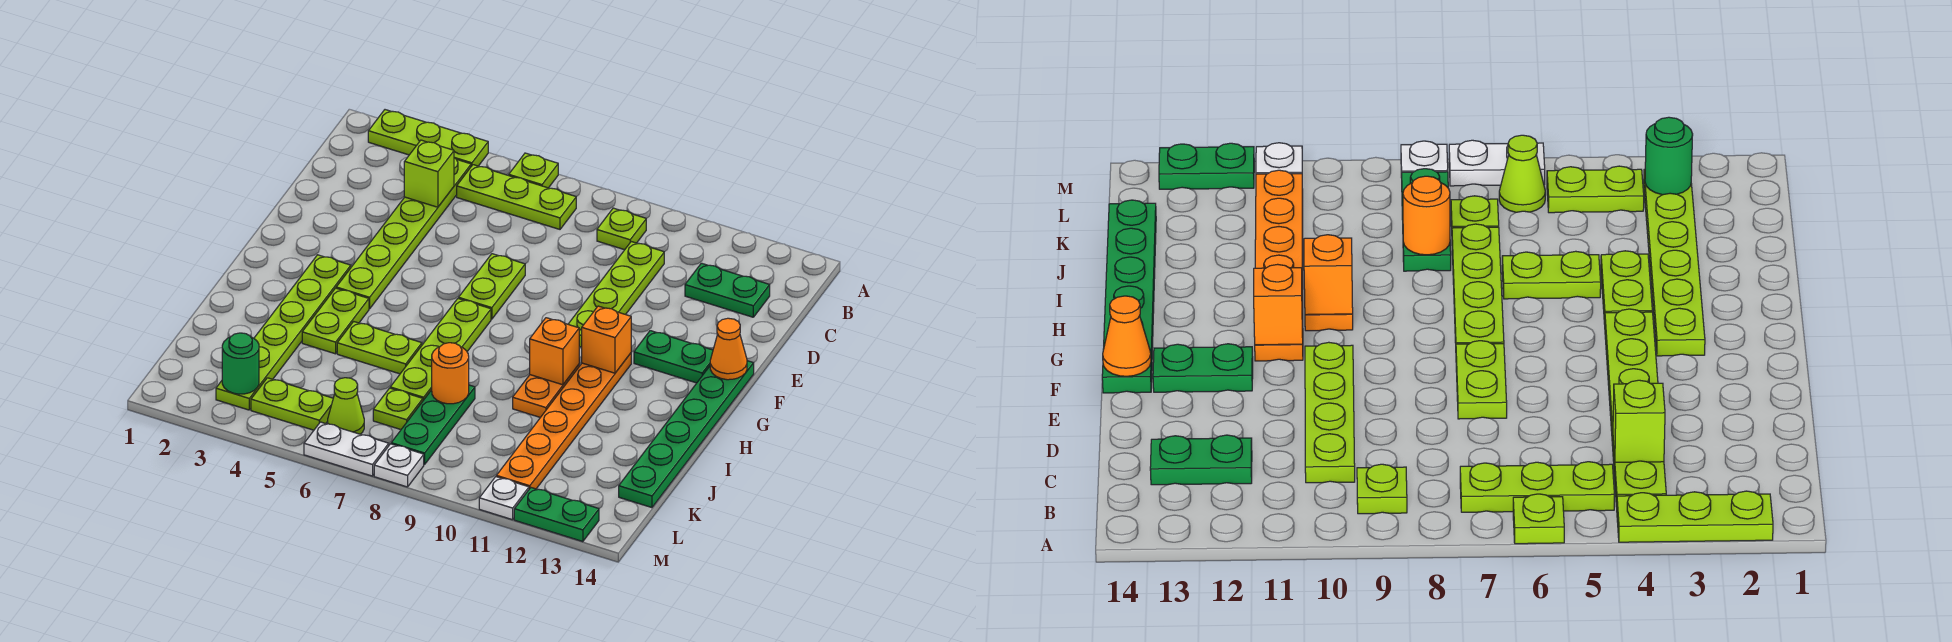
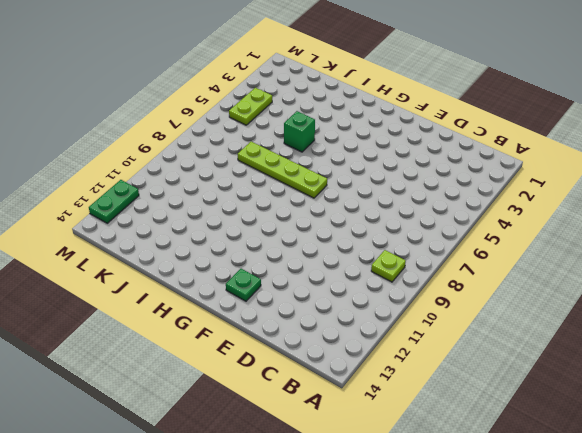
green 1x1 plate [226,269,261,301] -> green 1x2 plate [634,331,713,383]
green 1x1 brick [284,111,315,152] -> lime 1x2 plate [337,322,422,374]
none -> lime 1x3 plate [368,110,488,166]
none -> lime 1x1 plate [509,153,558,188]
none -> lime 1x6 plate [336,158,471,309]
none -> lime 1x3 plate [457,165,576,229]

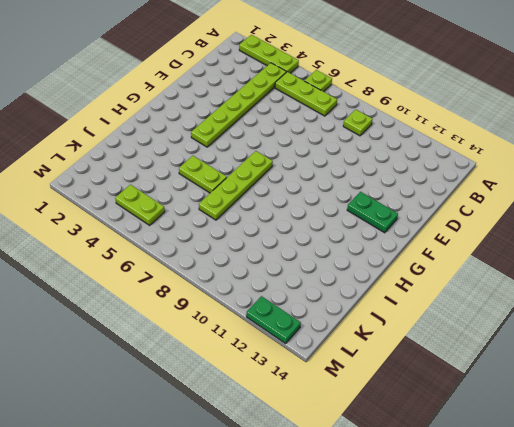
none -> lime 1x4 plate [568,242,664,347]
none -> green 1x2 plate [685,263,770,317]
none -> lime 1x2 plate [459,254,525,319]
none -> green 1x6 plate [619,361,754,508]

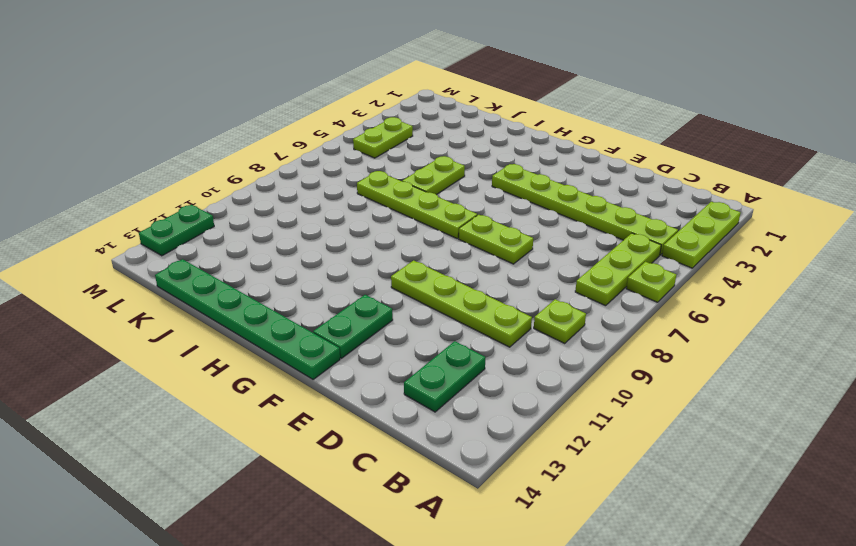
none -> lime 1x6 plate [216,255,351,410]
none -> orange 1x6 plate [496,353,631,489]
none -> lime 1x2 plate [302,288,369,354]
none -> orange 1x2 plate [513,365,579,417]

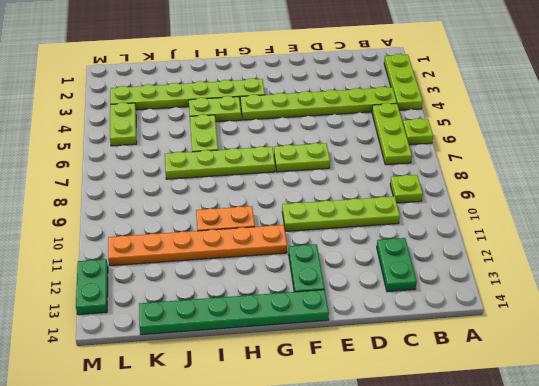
none -> green 1x3 plate [391,385,475,465]
none -> lime 1x1 plate [373,388,423,429]
none -> lime 1x1 cone [328,378,364,434]
none -> white 1x2 plate [304,422,389,476]

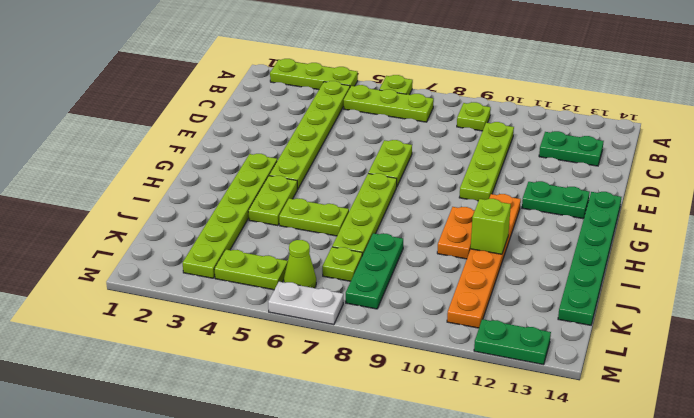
lime 1x1 brick [471,199,511,254] -> lime 1x1 brick moved to [404,140,454,207]
none -> white 1x1 plate [374,444,424,487]
none -> white 1x1 plate [479,477,529,520]
none -> orange 1x1 cone [710,318,747,380]
none -> orange 1x1 brick [582,306,631,373]

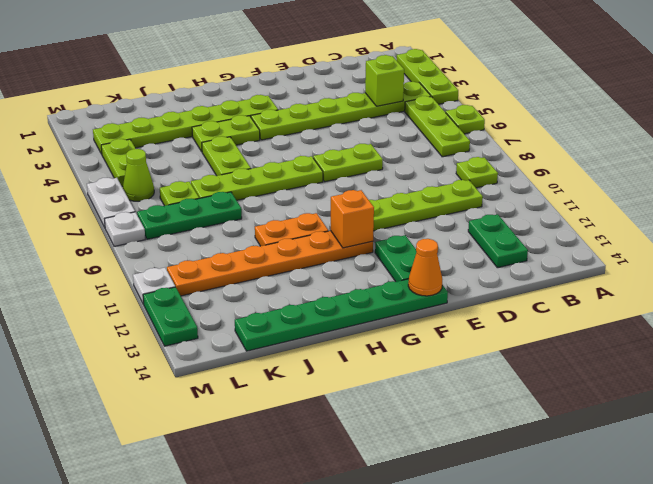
none -> orange 1x1 brick [530,318,579,385]
none -> orange 1x1 round brick [432,343,469,404]
none -> green 1x1 round brick [222,333,259,394]

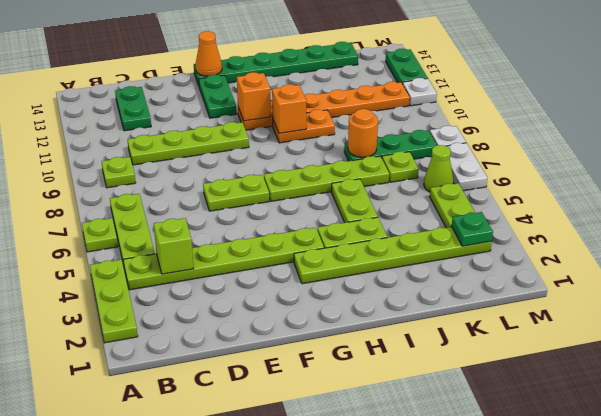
green 1x1 plate [452,212,493,246] -> green 1x1 round brick [222,333,259,394]

